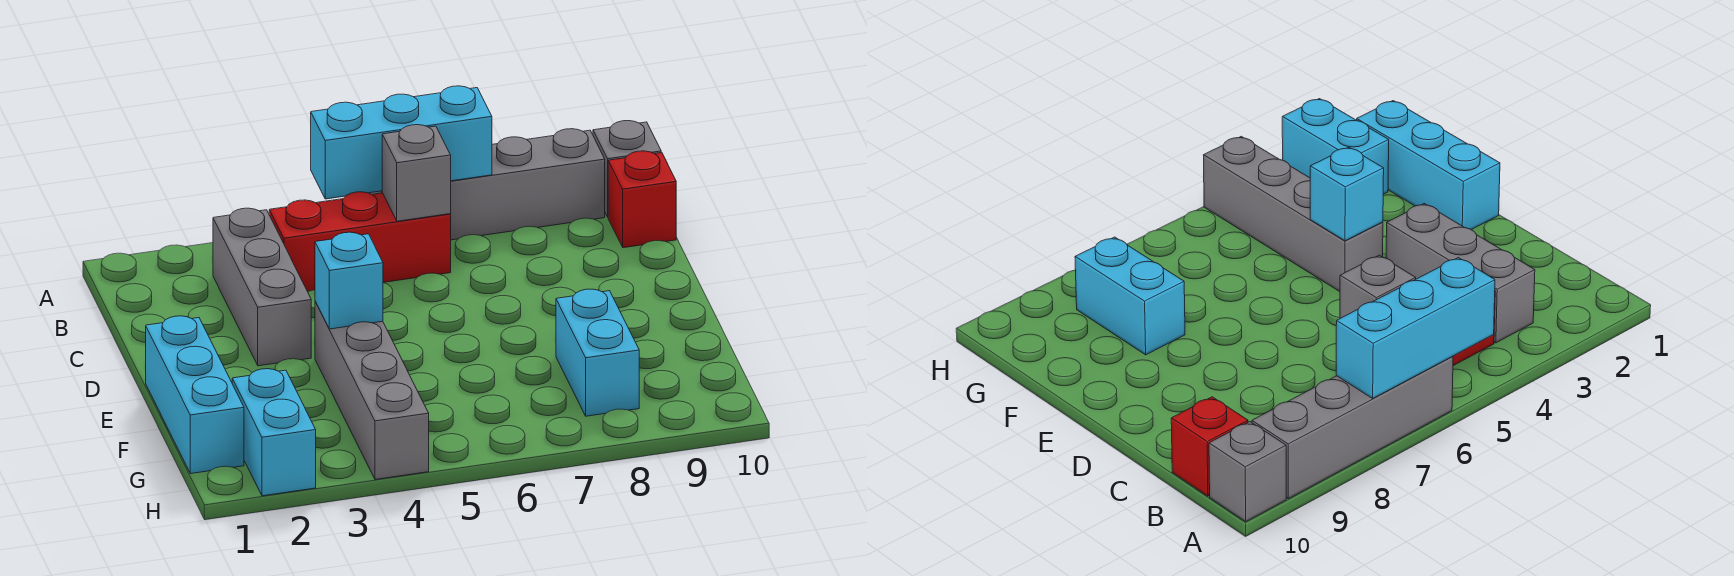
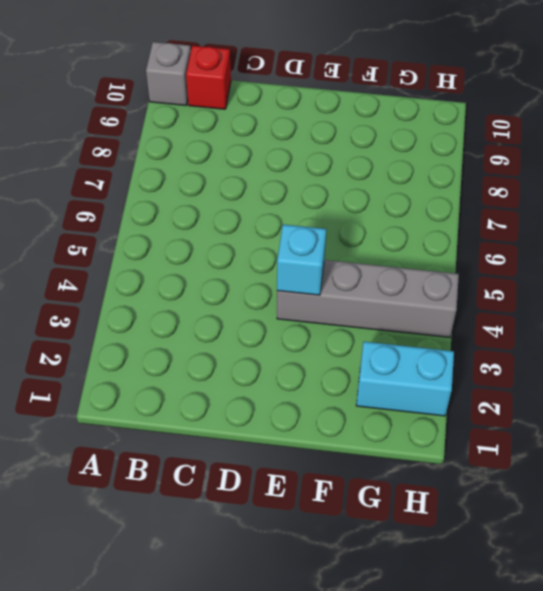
none -> grey 1x4 brick [369,129,605,240]
none -> grey 1x3 brick [213,208,311,366]
none -> red 1x3 brick [269,192,451,292]

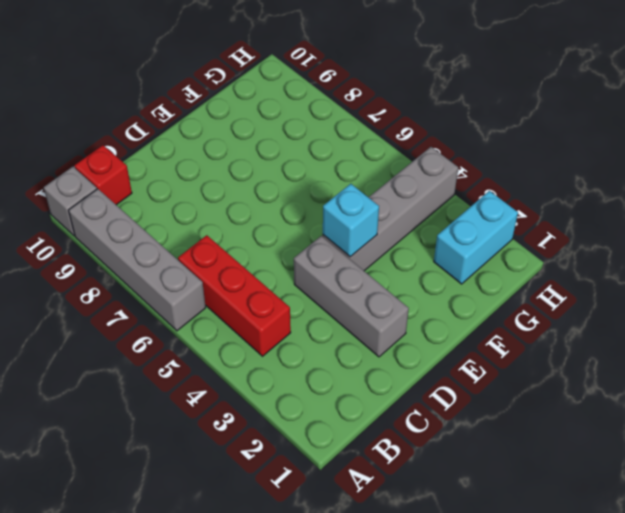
grey 1x3 brick [294,236,409,357] -> grey 1x3 brick turned to [213,208,311,366]
none -> cyan 1x3 brick [146,316,244,474]
none -> cyan 1x2 brick [556,289,639,416]
none -> cyan 1x3 brick [311,86,492,199]

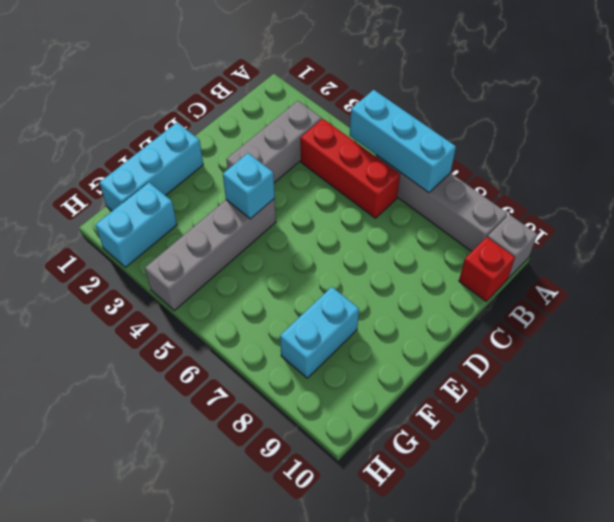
none -> grey 1x1 brick [382,125,451,221]

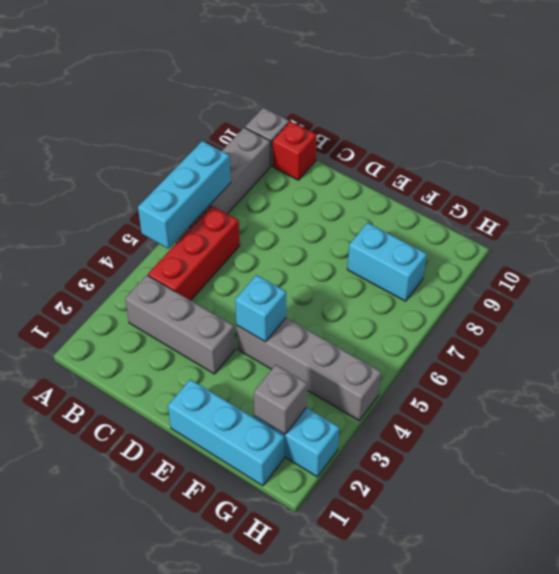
grey 1x1 brick [254,365,307,434] -> grey 1x1 brick moved to [382,125,451,221]

